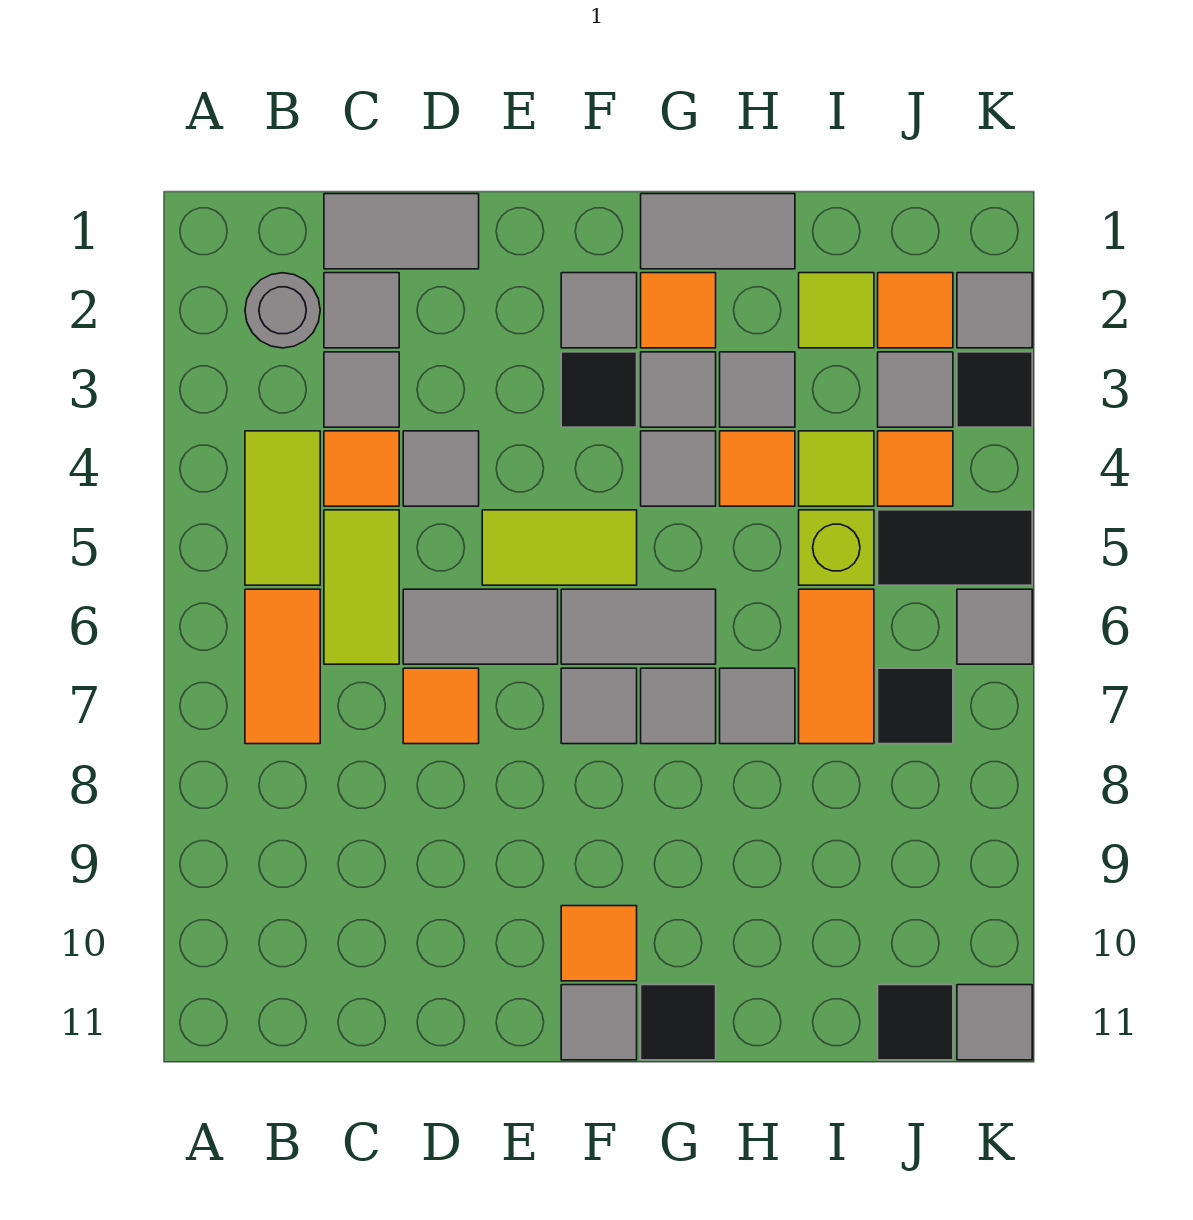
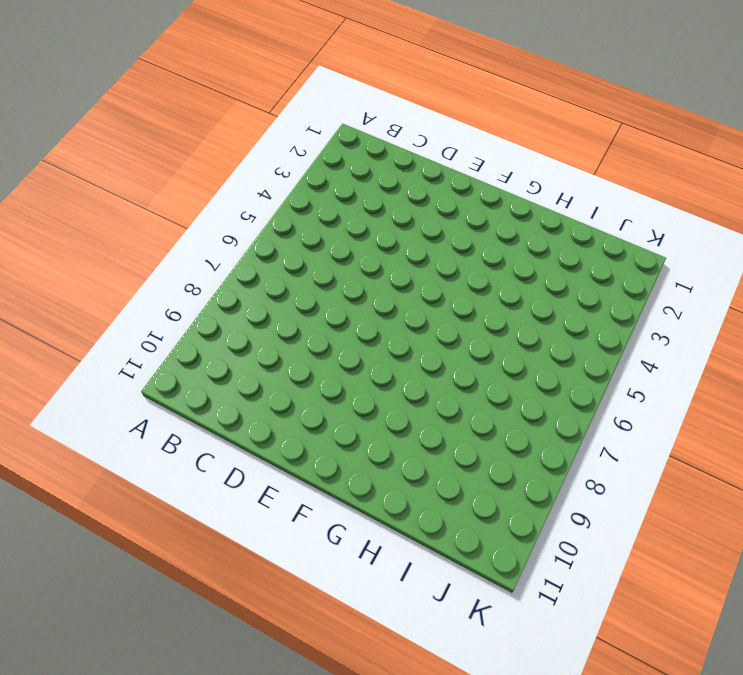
none -> grey 1x1 round brick [245,273,320,348]
none -> lime 1x2 tile [245,431,320,585]
none -> orange 1x2 tile [245,589,320,744]
none -> grey 1x2 tile [324,194,479,269]

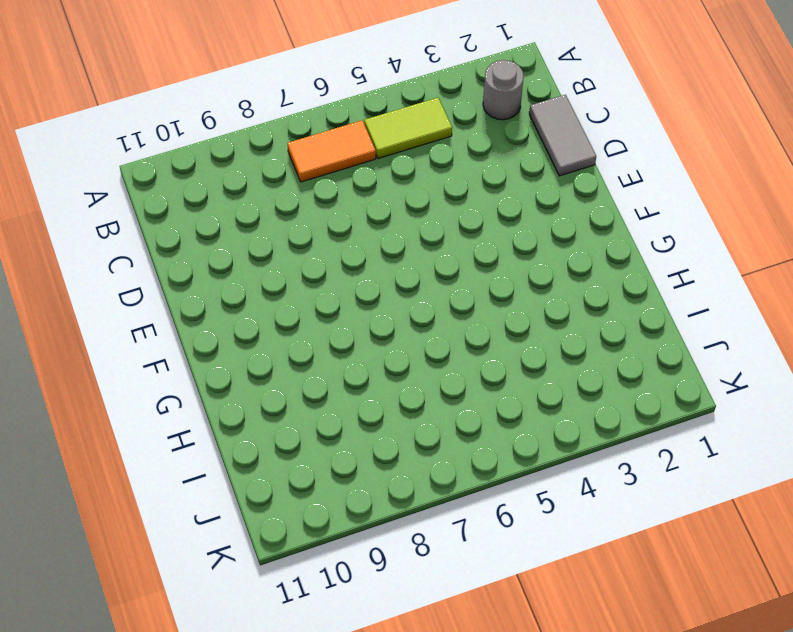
none -> grey 1x1 tile [324,273,399,348]
none -> grey 1x1 tile [324,352,399,427]
none -> orange 1x1 tile [324,431,399,506]
none -> lime 1x2 tile [324,510,399,664]

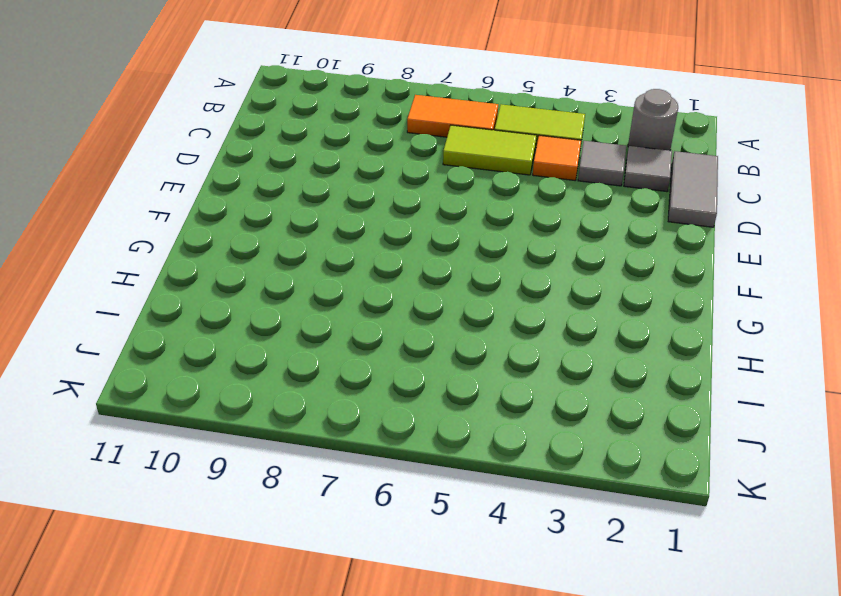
none -> grey 1x1 tile [403,431,479,506]
none -> grey 1x2 tile [403,589,558,664]
none -> orange 1x1 tile [403,668,479,744]
none -> lime 1x2 tile [482,510,637,585]

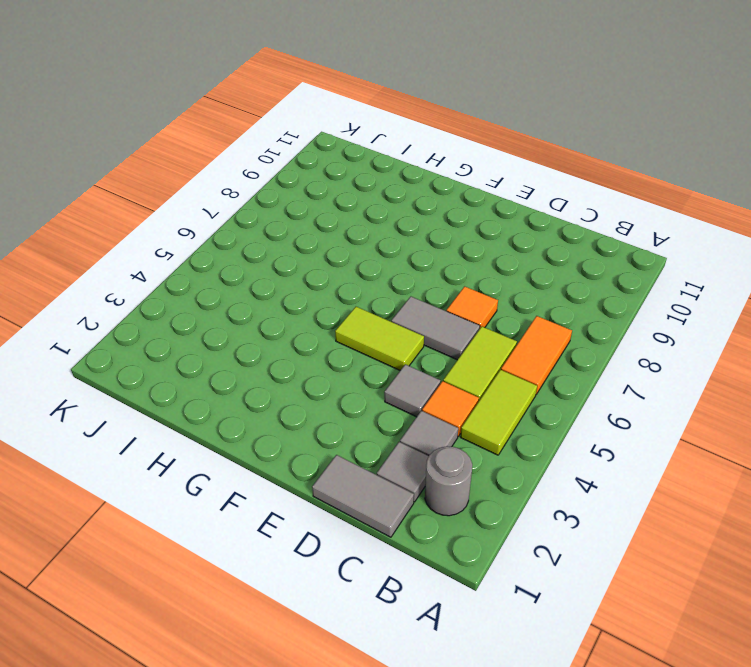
none -> grey 1x1 tile [561,273,637,348]
none -> black 1x1 tile [561,352,637,427]
none -> grey 1x2 tile [561,589,716,664]
none -> grey 1x1 tile [561,668,637,744]

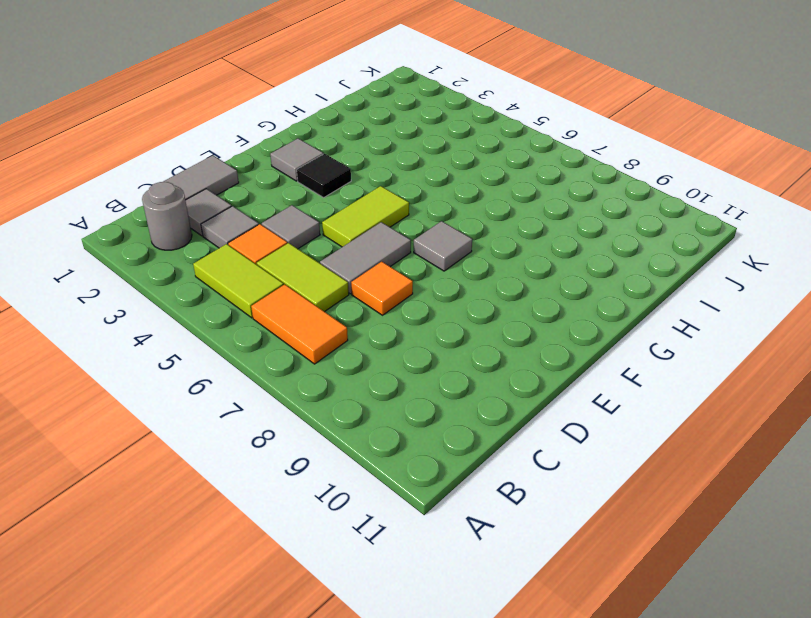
none -> grey 1x2 tile [561,589,716,664]
none -> orange 1x1 tile [561,906,637,981]
none -> grey 1x1 tile [561,985,637,1060]
none -> grey 1x2 tile [641,194,795,269]

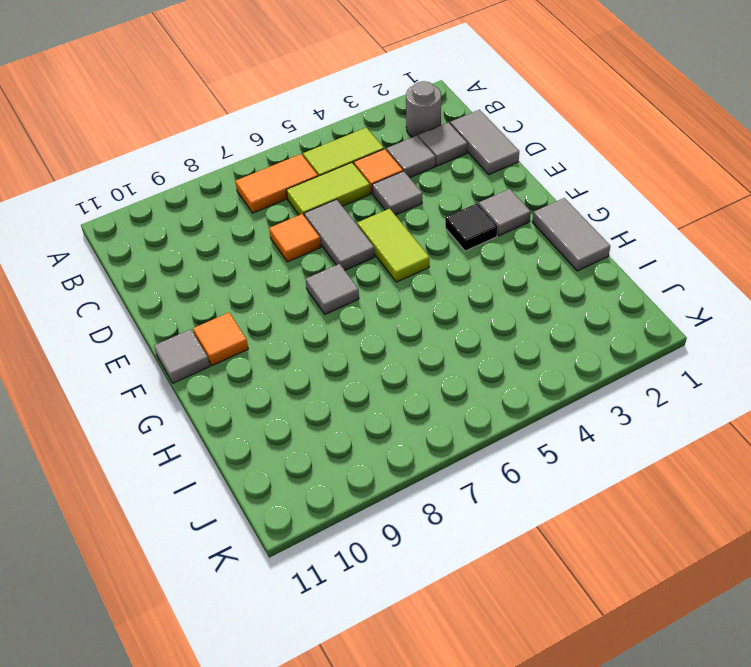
none -> grey 1x2 tile [561,589,716,664]
none -> orange 1x1 tile [641,273,716,348]
none -> grey 1x1 tile [641,352,716,427]
none -> grey 1x1 tile [641,431,716,506]

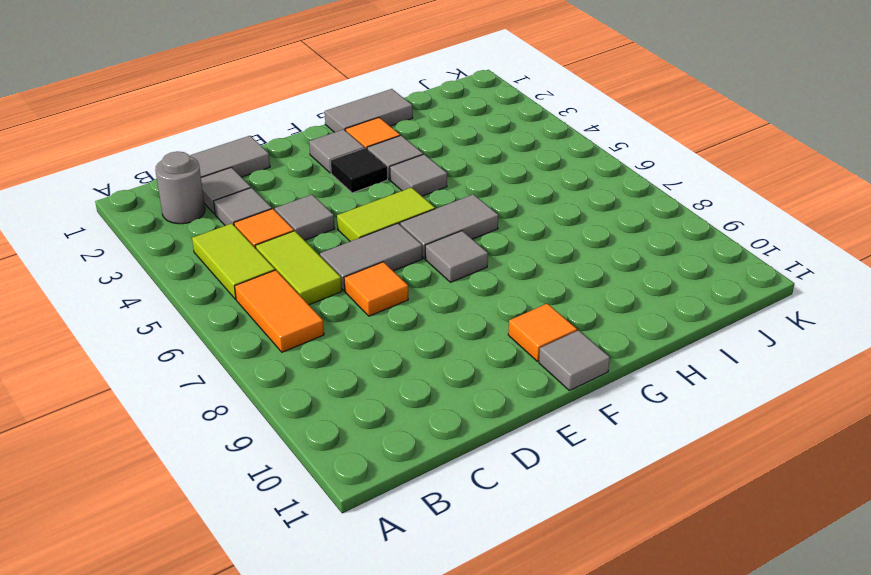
none -> grey 1x1 tile [641,668,716,744]
none -> black 1x1 tile [641,985,716,1060]
none -> grey 1x1 tile [720,352,795,427]
none -> orange 1x1 tile [720,431,795,506]

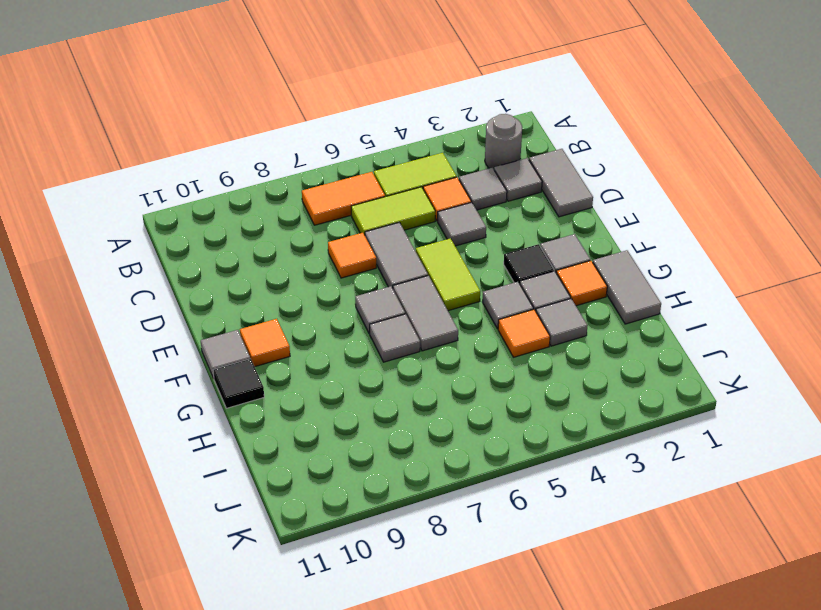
none -> grey 1x1 tile [720,668,795,744]
none -> lime 1x1 tile [799,273,874,348]
none -> lime 1x1 tile [799,431,874,506]
none -> lime 1x1 brick [799,510,874,585]

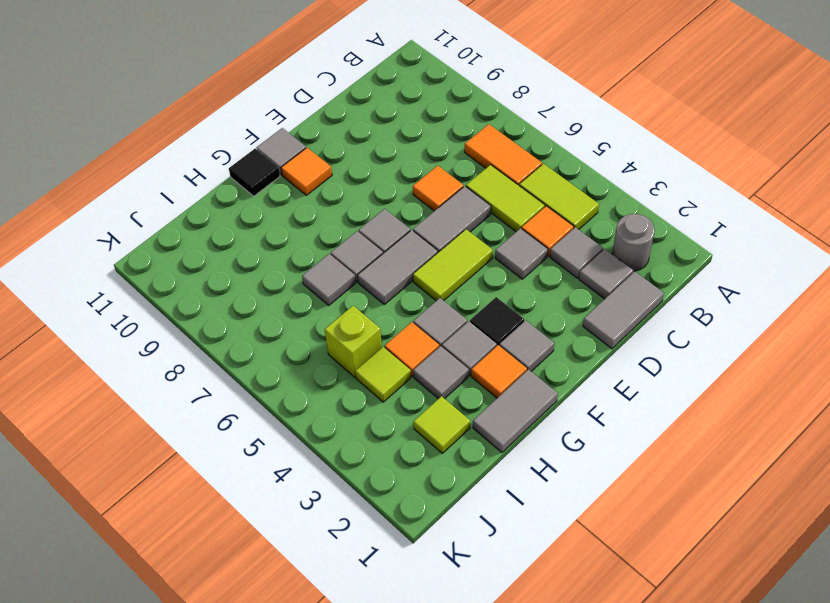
none -> orange 1x2 tile [799,589,874,744]
none -> orange 1x1 tile [878,273,953,348]
none -> grey 1x1 tile [878,352,953,427]
none -> orange 1x1 tile [878,431,953,506]

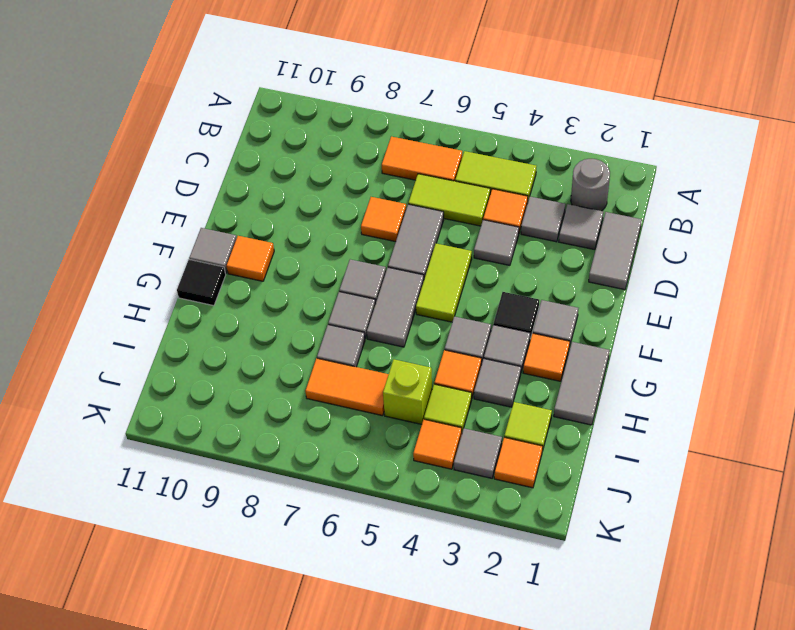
none -> black 1x2 tile [878,510,1032,585]
none -> black 1x1 tile [878,668,953,744]
none -> black 1x1 tile [878,985,953,1060]
none -> grey 1x1 tile [957,273,1032,348]

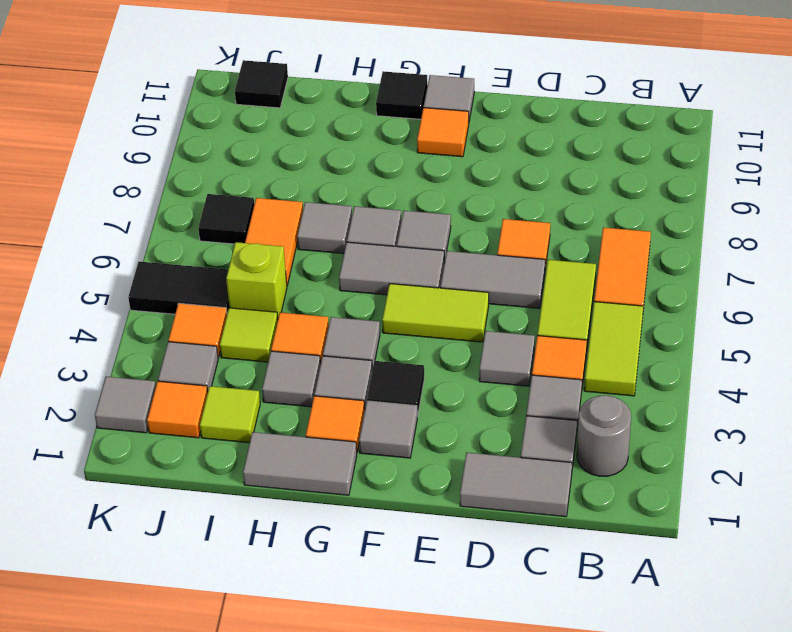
none -> black 1x1 tile [957,352,1032,427]
none -> grey 1x1 tile [957,589,1032,664]
none -> grey 1x1 tile [957,985,1032,1060]

